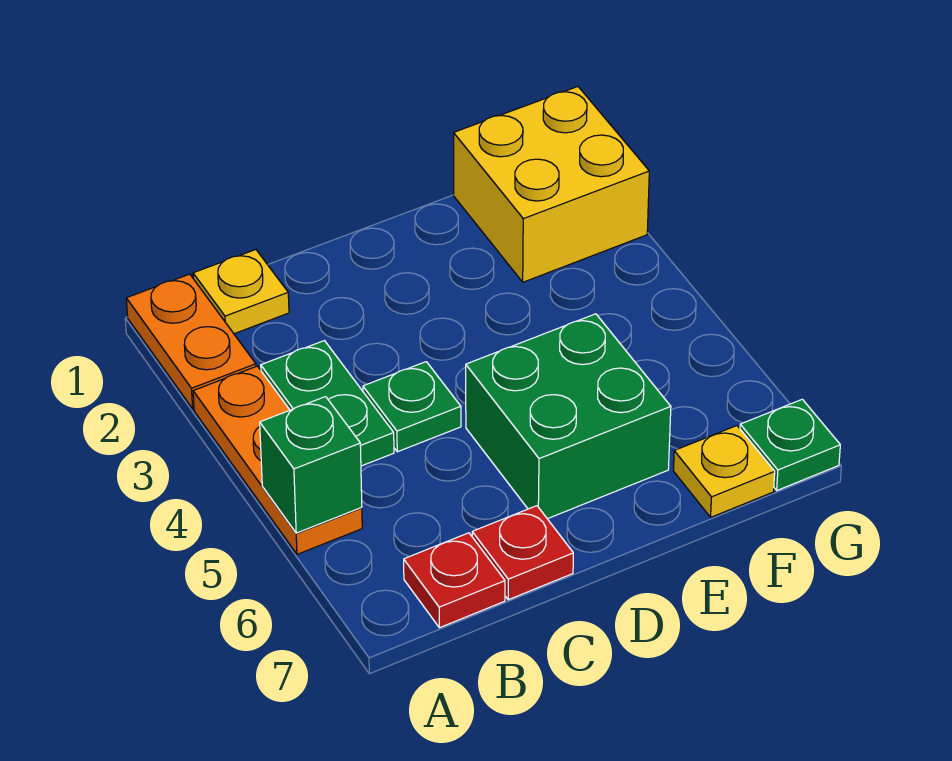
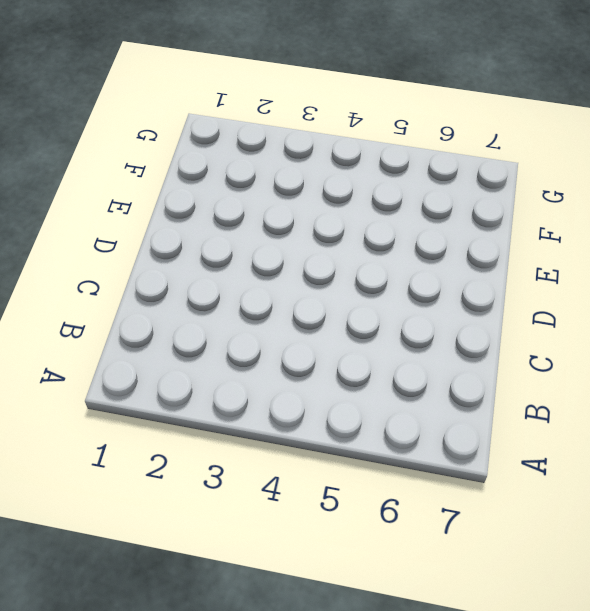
none -> orange 1x2 plate [126,274,256,409]
none -> orange 1x3 plate [193,366,362,554]
none -> yellow 1x1 plate [193,250,289,334]

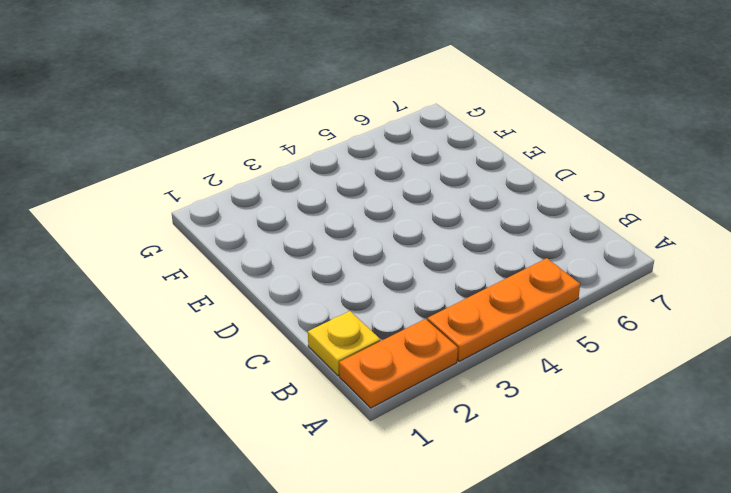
none -> green 1x2 plate [261,341,394,466]
none -> red 1x1 plate [404,533,505,628]
none -> green 1x1 plate [363,362,461,452]

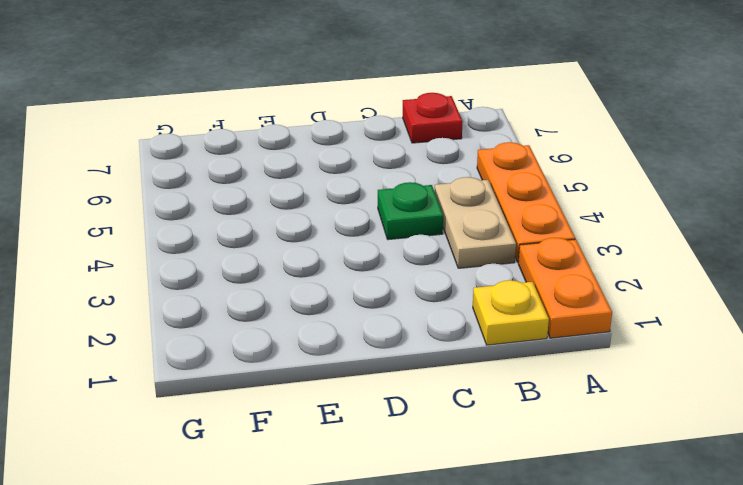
tan 1x2 plate [434,177,516,268] -> green 1x2 plate [261,341,394,466]
none -> red 1x1 plate [472,506,573,600]
none -> green 2x2 brick [466,314,671,519]
none -> yellow 2x2 brick [454,87,649,282]

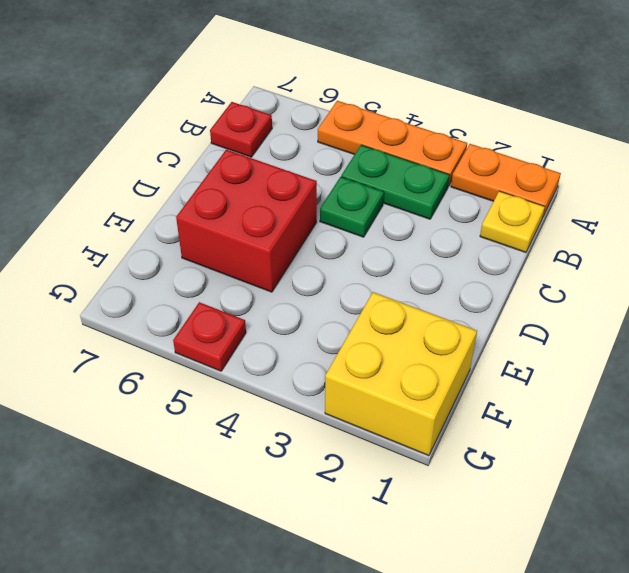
red 2x2 brick [176,150,317,292] -> green 2x2 brick [466,314,671,519]
red 1x1 plate [173,302,246,371] -> red 1x1 plate moved to [472,506,573,600]
none -> yellow 1x1 plate [674,426,775,517]
none -> green 1x1 plate [740,399,840,490]
none -> green 1x1 brick [260,397,362,533]

